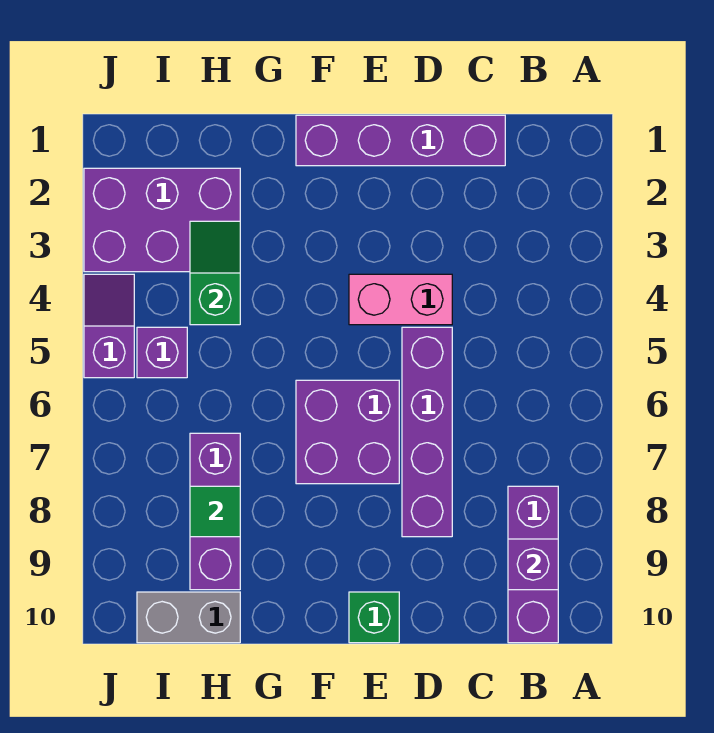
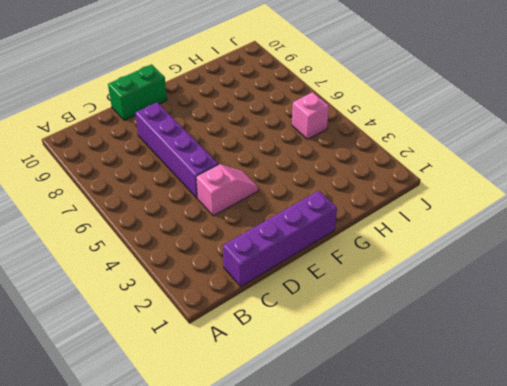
pink 1x2 slope [196,164,258,216] -> pink 1x2 brick [349,274,452,325]
green 1x2 brick [108,64,167,120] -> green 1x1 brick [349,592,399,643]
pink 1x1 brick [292,92,329,139] -> purple 1x1 brick [137,327,187,378]
none -> purple 1x3 brick [508,486,558,643]
none -> purple 2x2 brick [296,380,399,484]
none -> purple 2x3 brick [84,168,240,272]

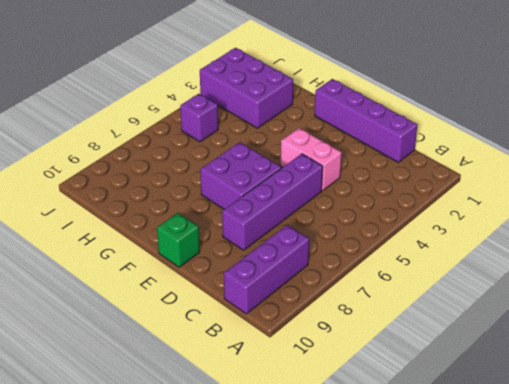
none -> purple 1x3 brick [190,433,240,590]
none -> grey 1x2 brick [137,592,240,643]
none -> purple 1x2 slope [84,274,134,378]

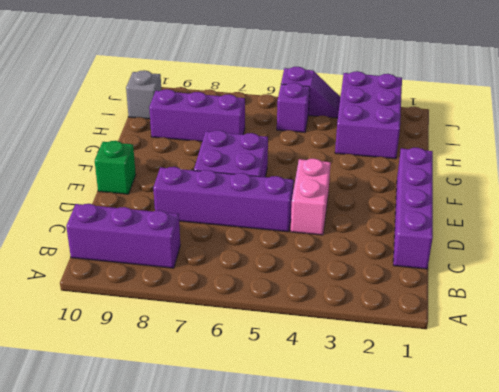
grey 1x1 brick [126,70,161,119] -> grey 1x2 brick [137,592,240,643]
none -> purple 1x1 brick [508,539,558,590]
none -> green 1x2 slope [190,221,240,325]
none -> green 1x1 tile [190,486,240,537]

